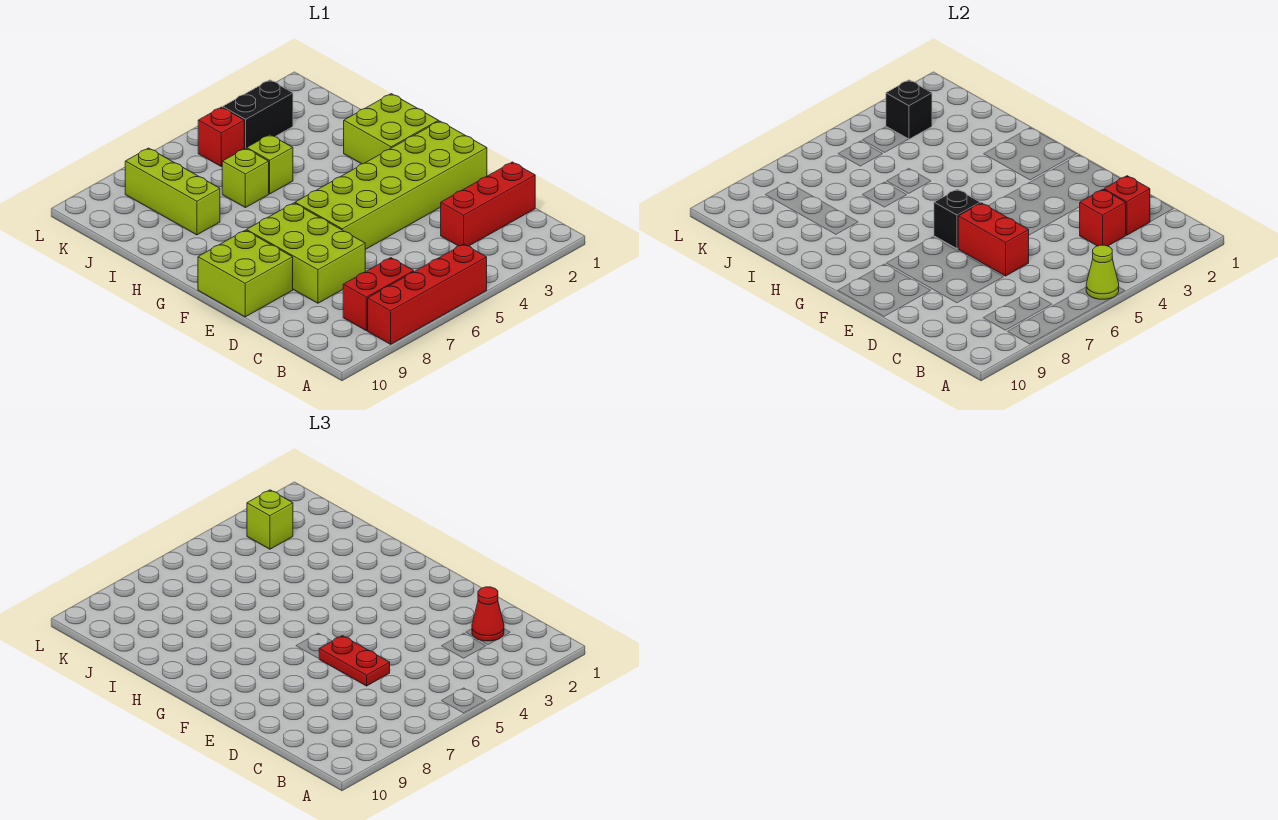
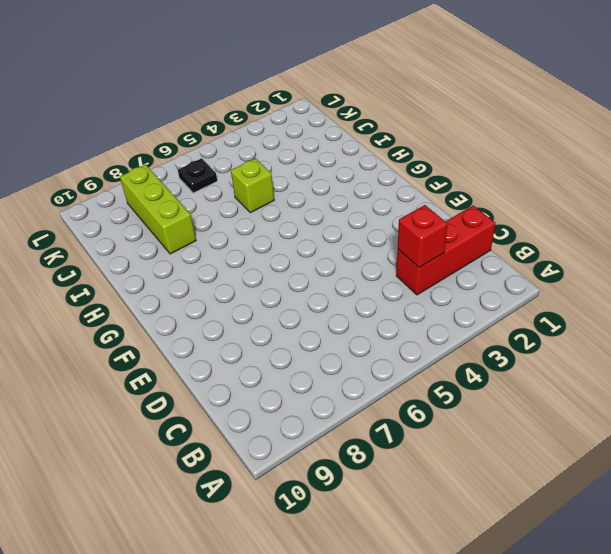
black 1x1 plate [178,158,217,193] -> none
none -> red 1x4 brick [368,244,487,344]
none -> red 1x2 brick [343,258,414,331]
none -> lime 2x3 brick [247,203,365,303]

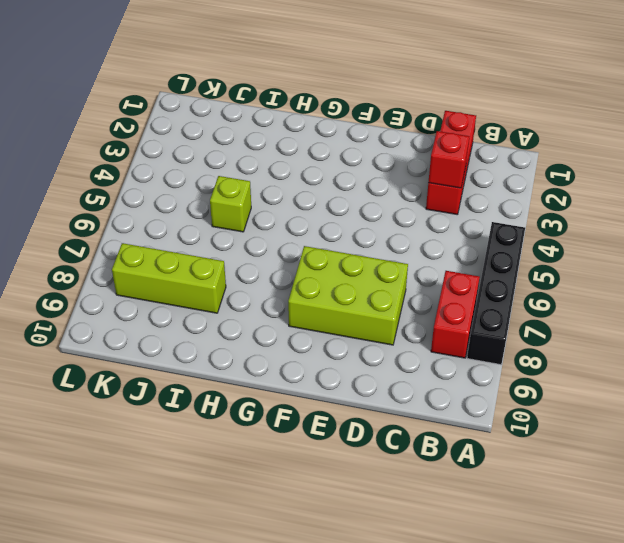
black 1x4 brick [467,222,525,365] -> red 1x4 brick [368,244,487,344]
none -> lime 2x6 brick [295,121,487,250]
none -> lime 2x2 brick [198,230,293,317]
none -> lime 2x2 brick [344,94,439,164]

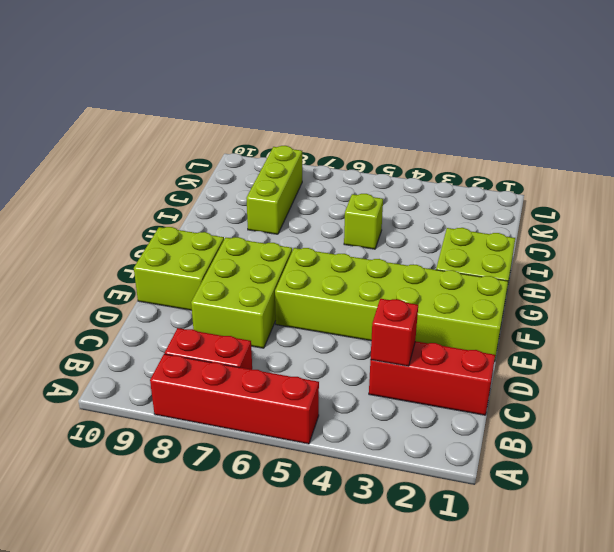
none -> lime 1x1 brick [222,148,269,208]
none -> black 1x2 brick [223,80,293,149]
none -> red 1x1 brick [198,107,244,167]

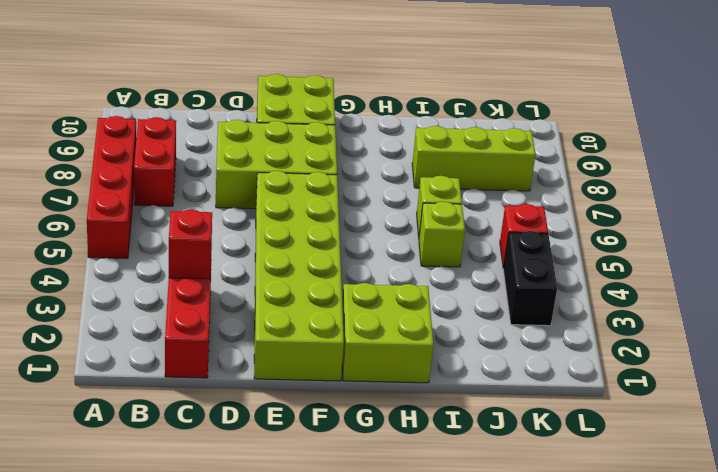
none -> lime 1x1 cone [1086,245,1119,299]
none -> red 1x1 brick [1104,176,1150,235]
none -> red 1x2 brick [958,203,1029,276]

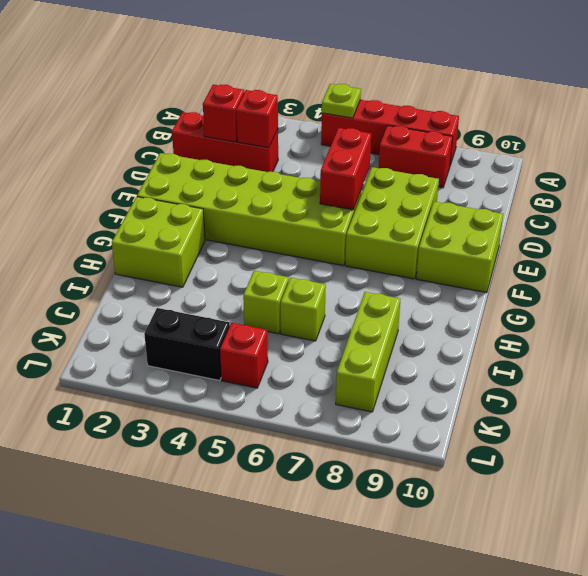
lime 1x1 plate [322,84,361,118] -> lime 1x1 cone [1086,245,1119,299]
none -> black 1x1 brick [934,189,980,249]
none -> black 1x1 brick [886,80,932,139]
none -> red 1x1 cone [472,587,504,641]

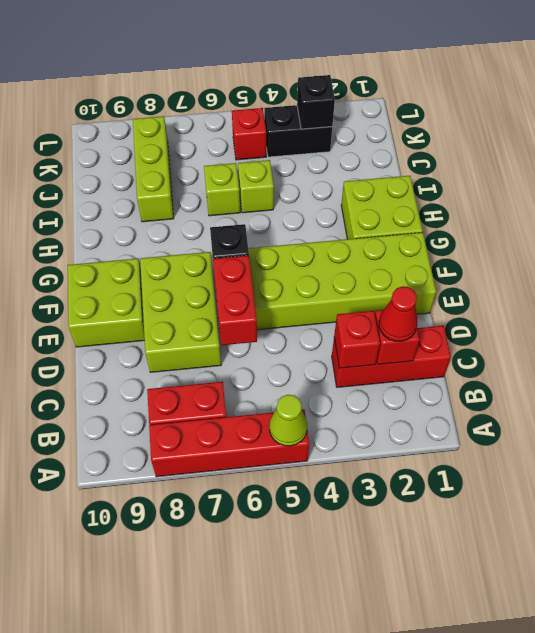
none -> red 1x2 plate [319,636,390,686]
none -> lime 1x1 brick [247,490,293,549]

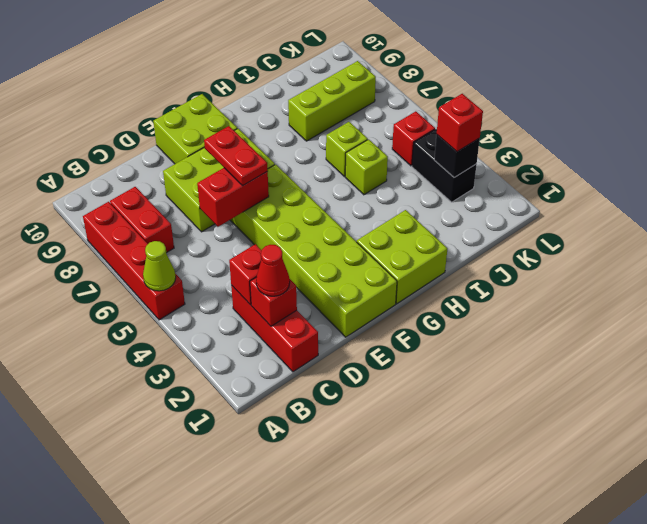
red 1x2 plate [204,126,268,186] -> red 1x2 plate turned to [319,636,390,686]
red 1x1 brick [437,94,483,152] -> lime 1x1 brick [247,490,293,549]
none -> black 1x1 brick [934,189,980,249]

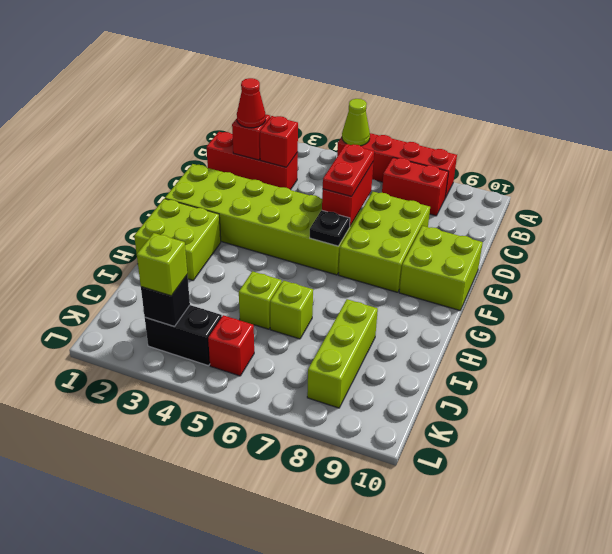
black 1x1 plate [310,210,350,246] -> black 1x1 brick [934,189,980,249]

